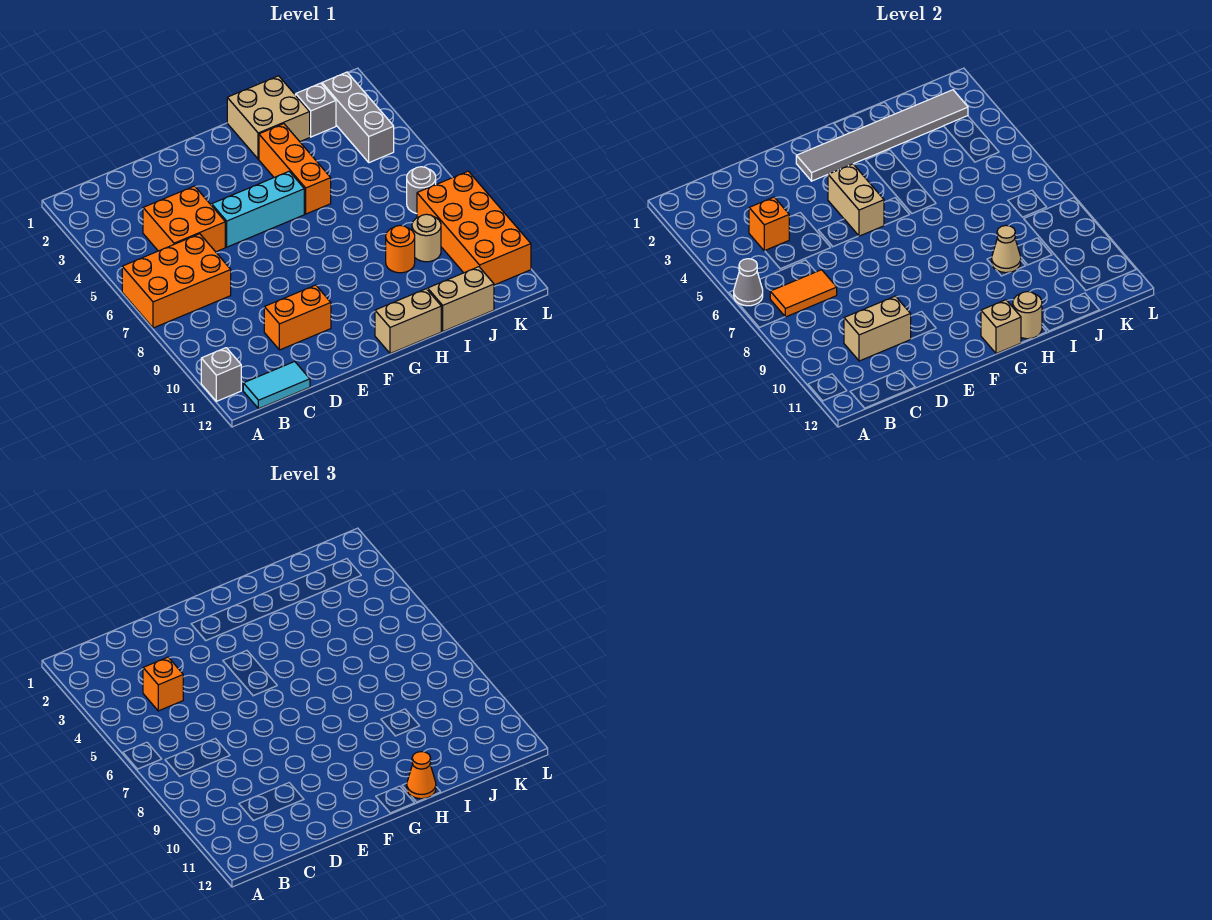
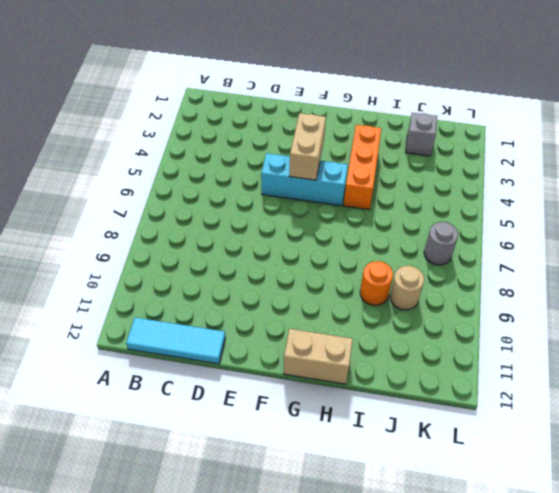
cyan 1x3 tile [126,318,225,364] -> cyan 1x2 tile [243,361,310,409]
none -> orange 2x3 brick [122,234,231,328]
none -> grey 1x1 brick [201,348,241,401]
none -> orange 2x2 brick [143,186,225,252]

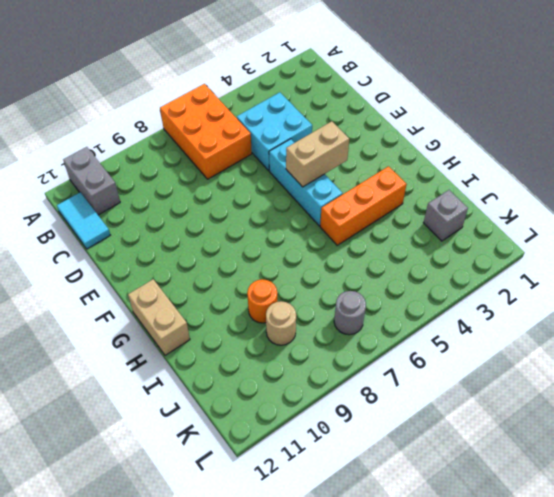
grey 1x2 brick [63,147,120,215] -> grey 1x1 brick [201,348,241,401]
cyan 2x2 brick [237,92,312,171] -> orange 2x2 brick [143,186,225,252]
none -> orange 1x2 brick [264,285,331,350]
none -> tan 2x2 brick [227,76,310,159]
none -> tan 1x2 brick [428,267,494,331]

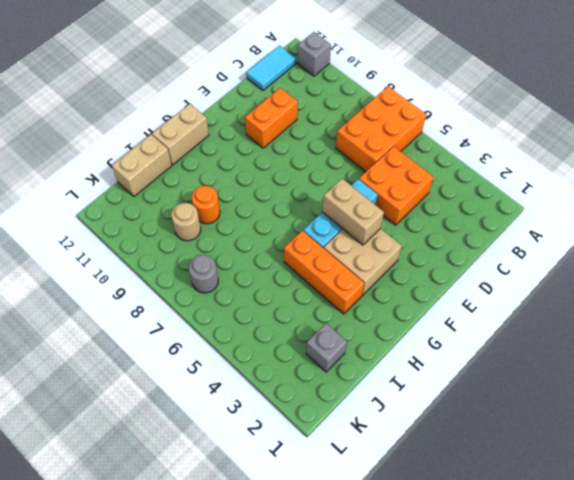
tan 2x2 brick [324,228,402,295] -> tan 2x2 brick moved to [227,76,310,159]
none -> grey 1x3 brick [322,72,394,163]
none -> orange 2x4 brick [417,171,531,285]
none -> grey 1x1 cone [734,259,763,306]

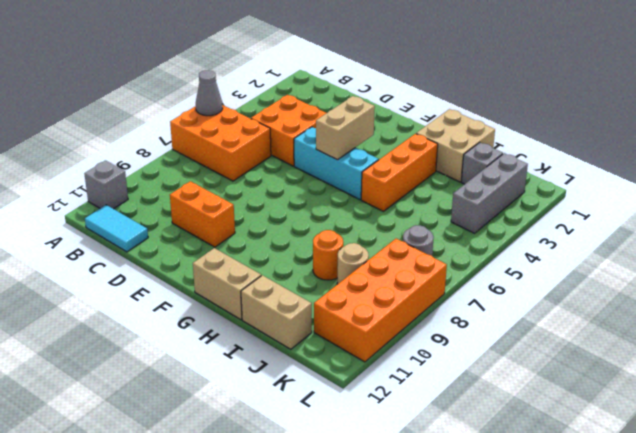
none -> orange 1x2 tile [770,270,837,317]
none -> orange 1x1 brick [749,197,789,251]
none -> tan 1x2 brick [844,296,911,361]

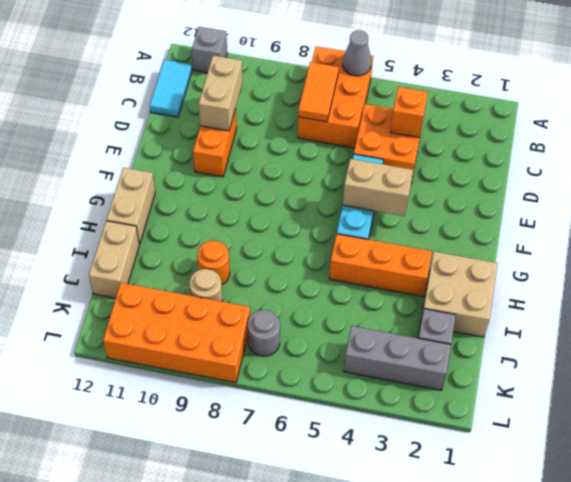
none -> grey 1x6 tile [796,90,968,181]
none -> tan 1x1 brick [981,300,1021,354]
none -> tan 1x1 round brick [1013,292,1042,339]

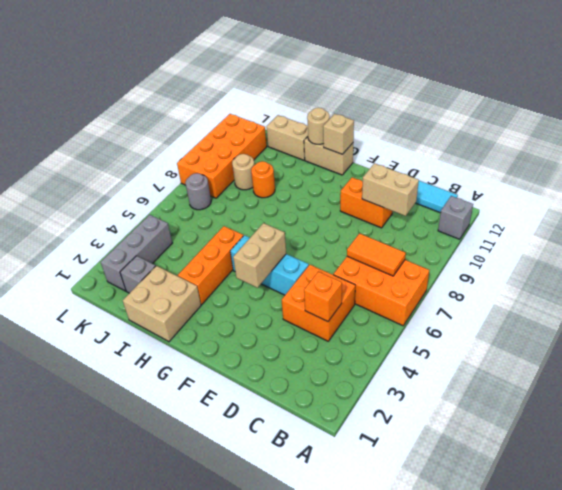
none -> grey 1x1 cone [734,259,763,306]
none -> grey 1x6 tile [796,90,968,181]
none -> tan 1x1 cone [992,225,1021,273]

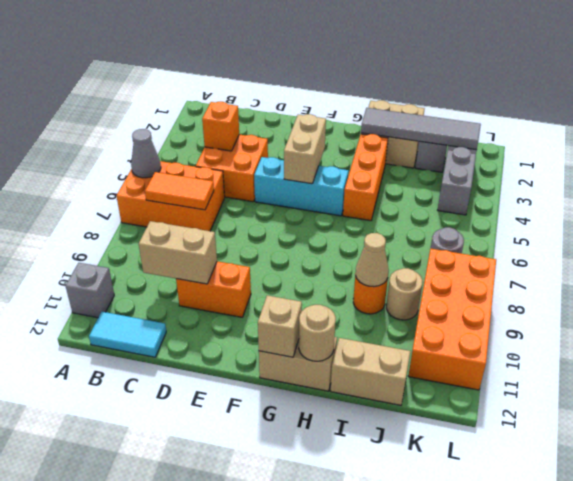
grey 1x4 tile [361,108,481,150] -> grey 1x6 tile [796,90,968,181]
none -> orange 1x1 brick [143,657,183,711]
none -> orange 1x1 cone [407,752,436,799]

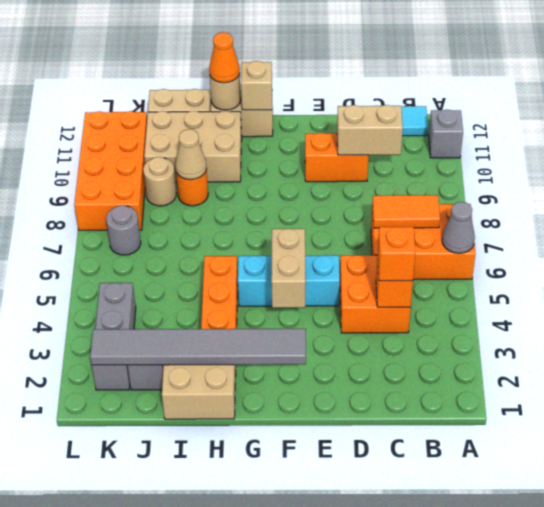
tan 2x3 brick [144,111,242,182] -> none

